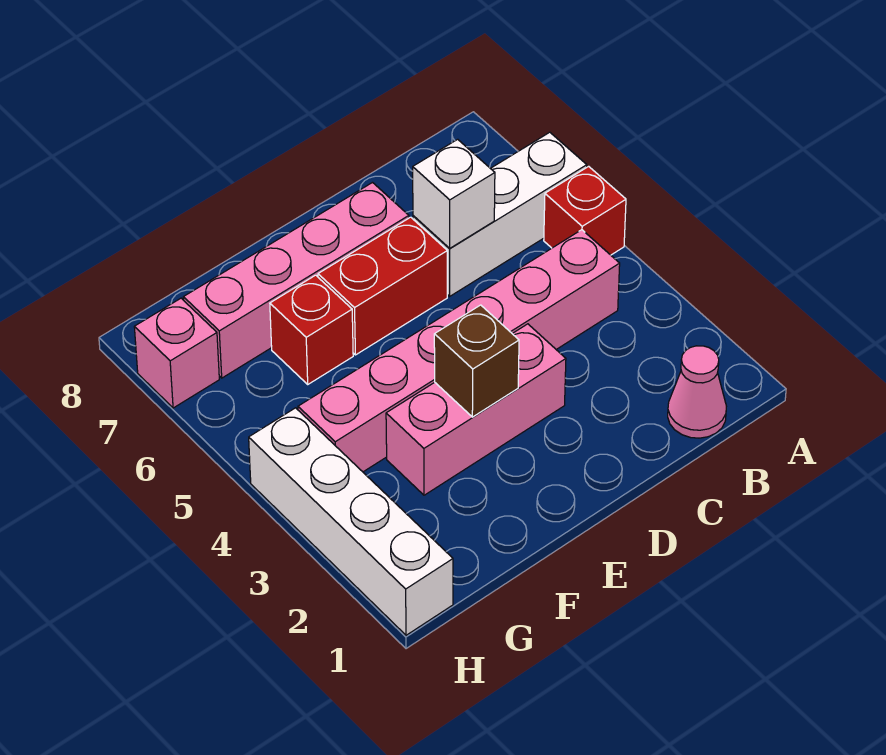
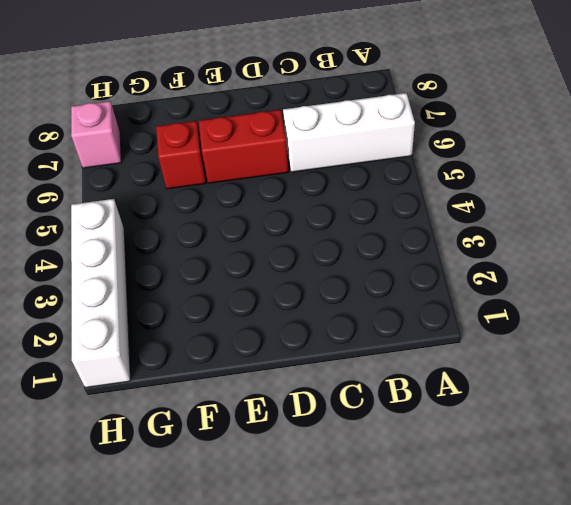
none -> red 1x1 brick [544,166,626,255]
none -> pink 1x1 cone [668,346,726,438]
none -> pink 1x6 brick [298,230,620,472]

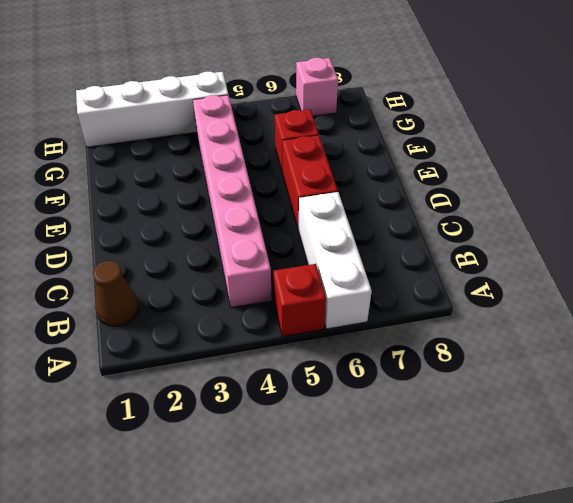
brown 1x1 cone [93,261,139,326] -> pink 1x1 cone [668,346,726,438]
none -> pink 1x3 brick [386,324,566,495]
none -> pink 1x4 brick [183,183,409,378]
none -> white 1x1 brick [413,139,495,248]

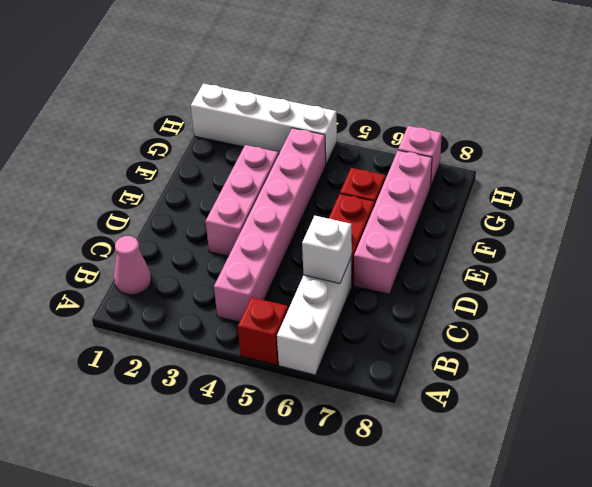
none -> brown 1x1 brick [434,305,519,417]

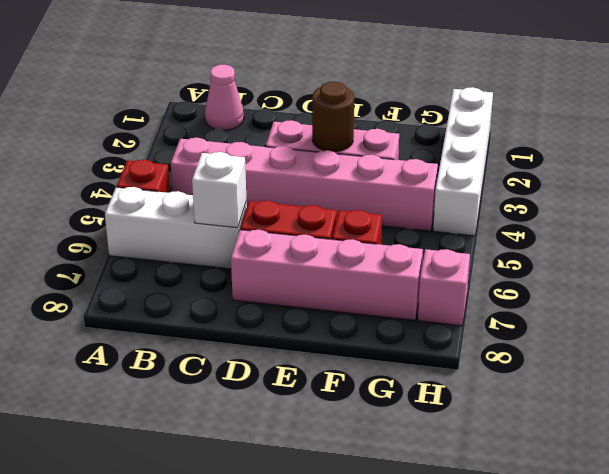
brown 1x1 round brick [312,81,354,152] -> brown 1x1 brick [434,305,519,417]

